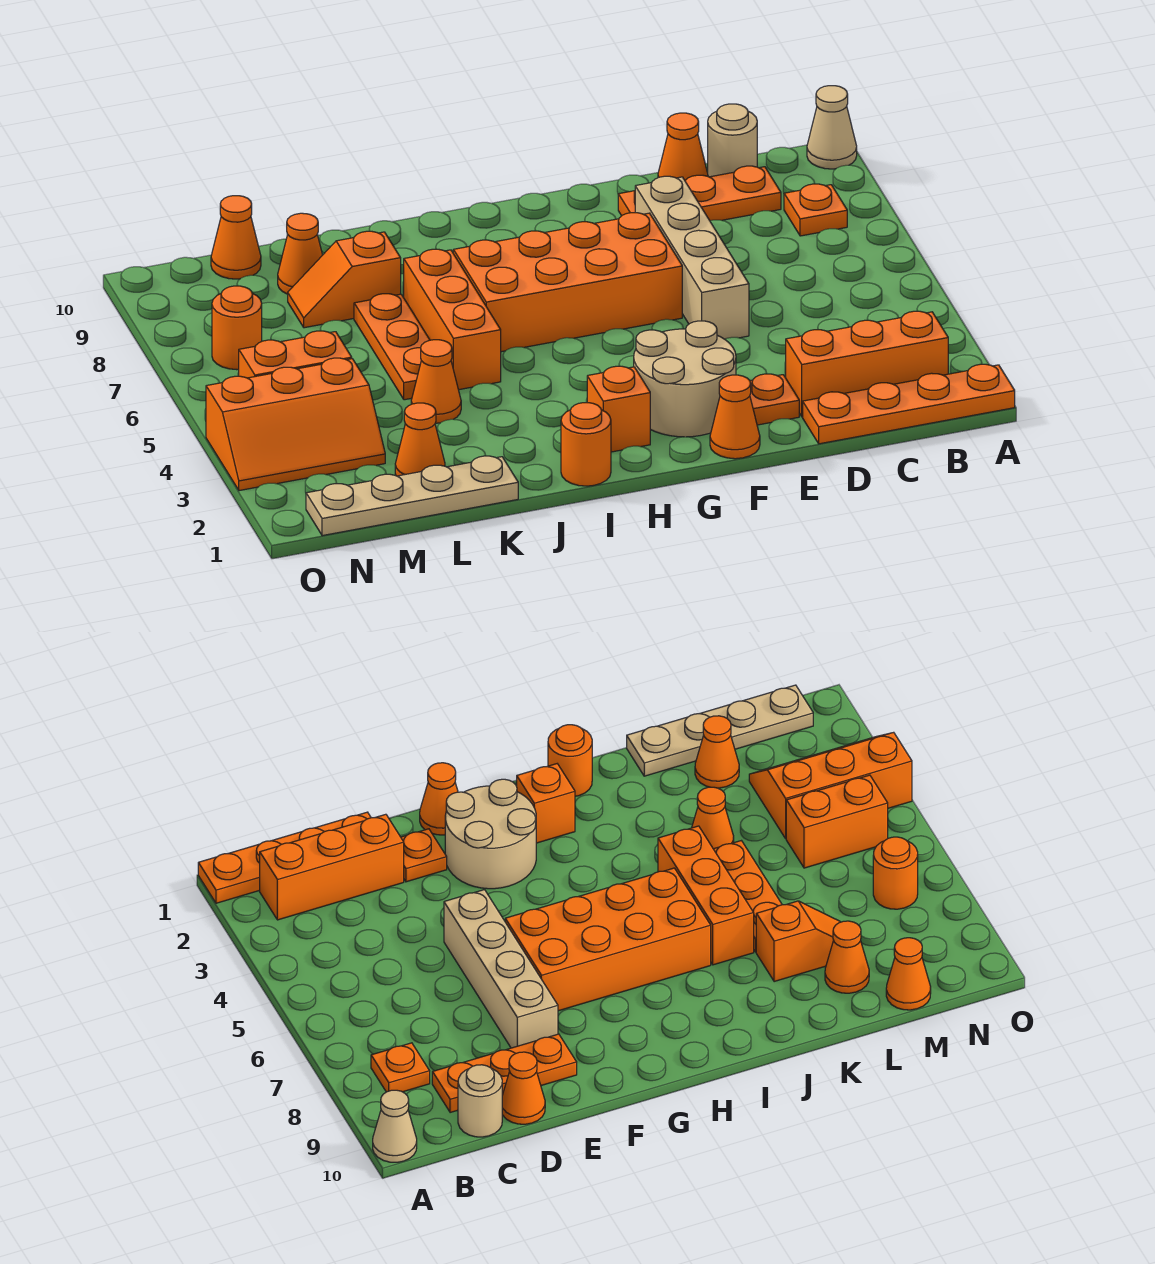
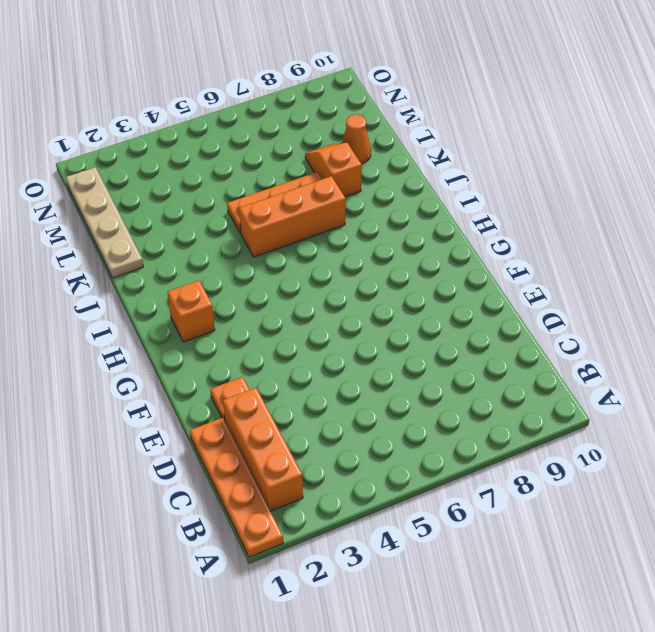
none -> tan 1x1 cone [807,86,857,169]
none -> orange 1x1 plate [784,184,847,236]
none -> orange 1x3 plate [618,166,781,221]

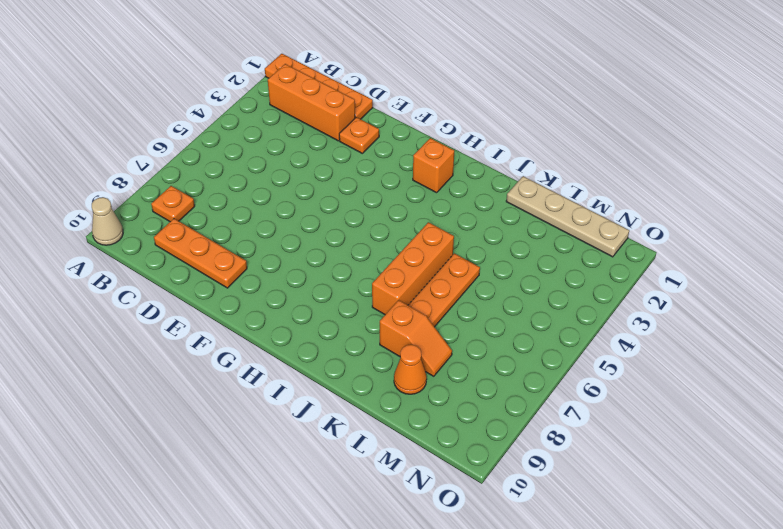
none -> tan 1x1 round brick [708,104,757,177]
none -> orange 1x1 cone [658,113,708,180]
none -> tan 1x4 brick [635,176,749,339]

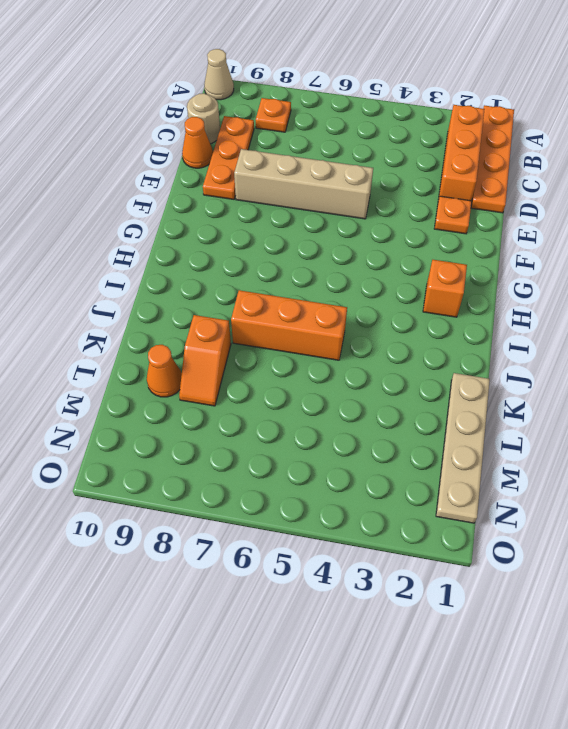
none -> orange 1x1 cone [710,375,760,459]
none -> tan 2x2 round brick [634,321,736,437]
none -> orange 2x4 brick [453,213,682,352]

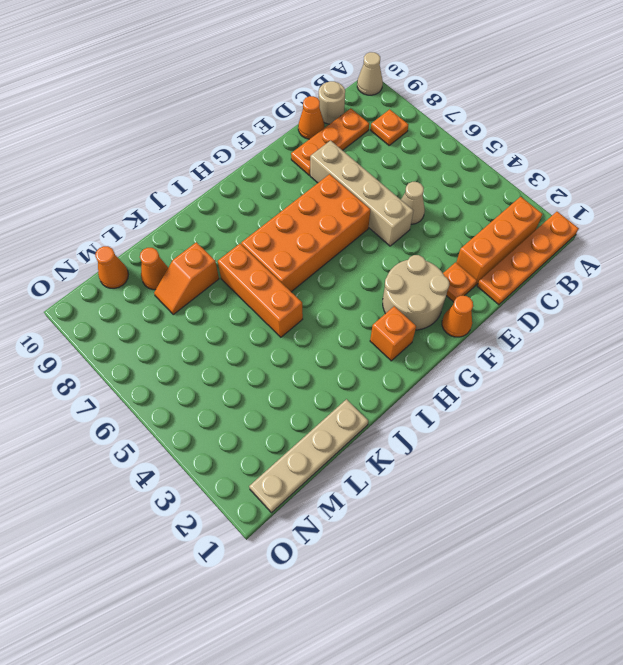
tan 1x1 cone [401,182,425,224] -> none
none -> orange 1x1 round brick [561,403,611,486]
none -> orange 1x1 cone [411,340,461,423]
none -> orange 1x3 plate [354,294,430,400]

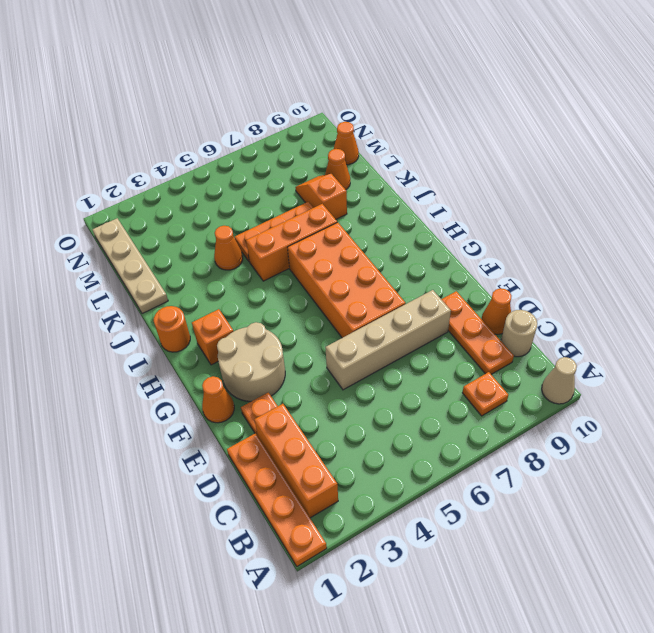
none -> orange 1x1 cone [395,403,445,476]
none -> orange 2x3 slope [206,358,385,491]
none -> orange 1x2 brick [239,331,352,378]

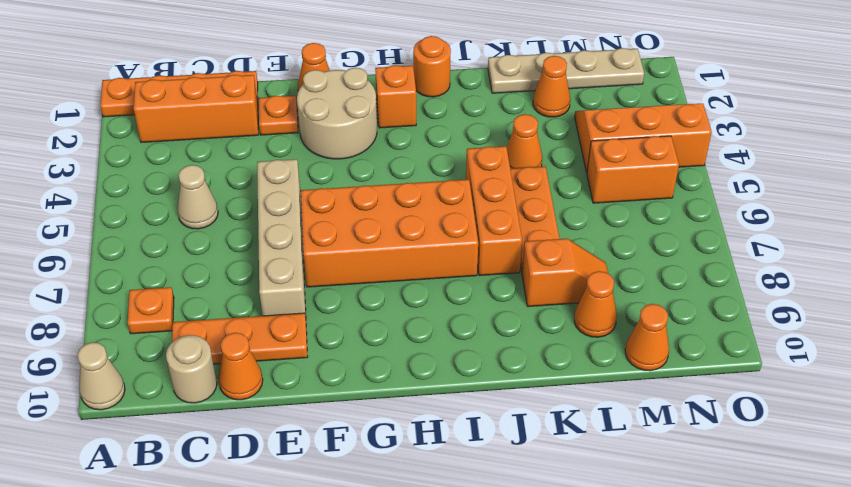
tan 1x1 cone [177,165,218,229] -> none
none -> orange 1x1 round brick [212,286,262,370]

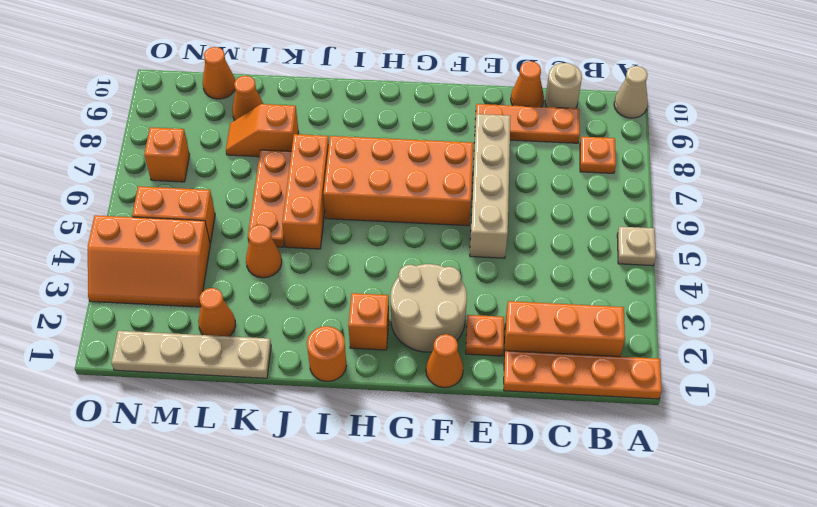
tan 1x1 plate [617,227,656,266] -> none
orange 1x1 brick [144,127,190,182] -> orange 1x1 round brick [212,286,262,370]

